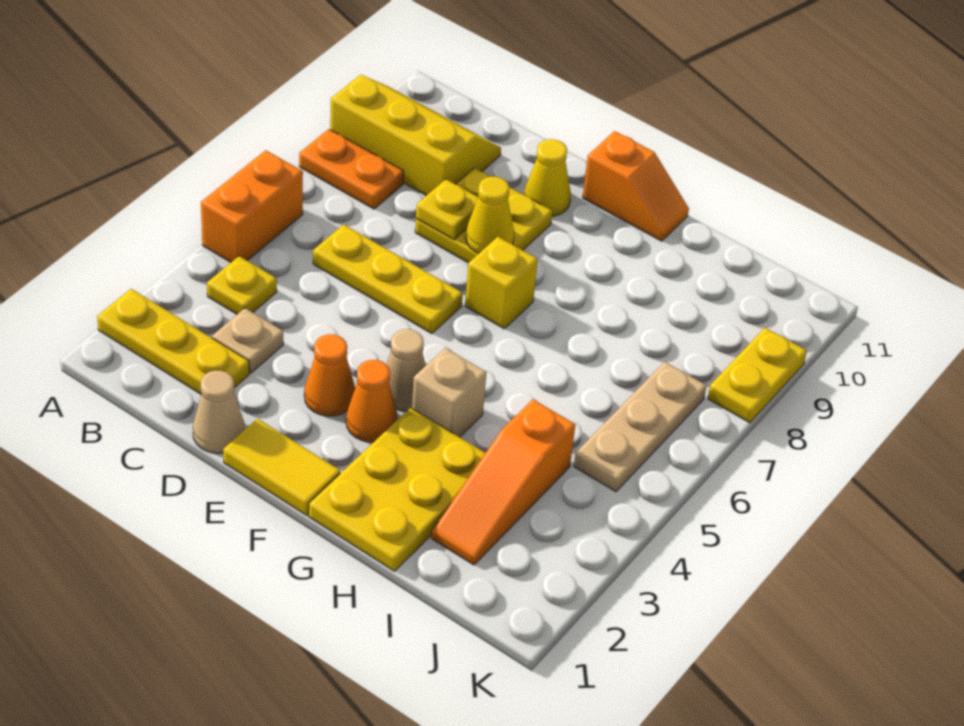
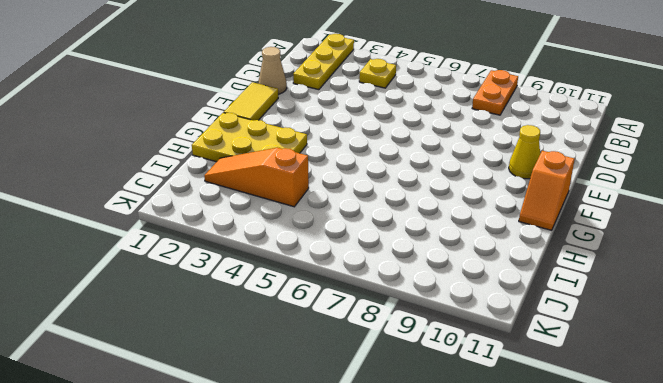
none -> orange 1x2 brick [201,150,303,262]
none -> yellow 2x3 slope [330,75,501,196]
none -> tan 1x1 plate [212,308,283,373]

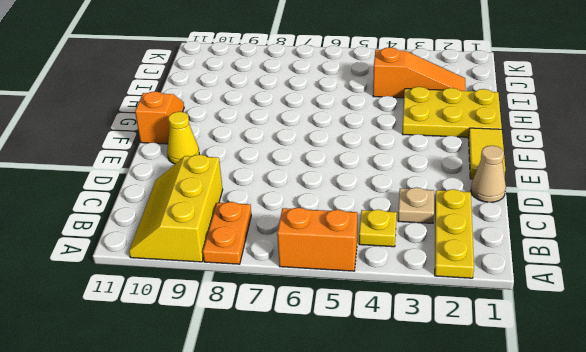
none -> yellow 1x3 plate [313,224,463,334]
none -> yellow 2x2 plate [415,168,552,263]
none -> orange 1x1 cone [304,334,355,416]

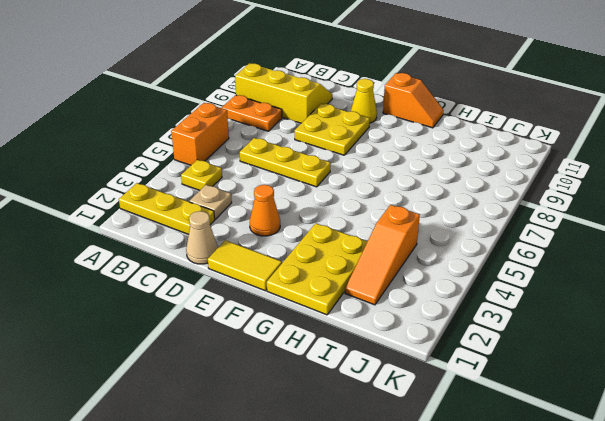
none -> orange 1x1 cone [346,360,398,442]
none -> tan 1x1 cone [386,329,426,411]
none -> yellow 1x1 brick [465,237,538,329]

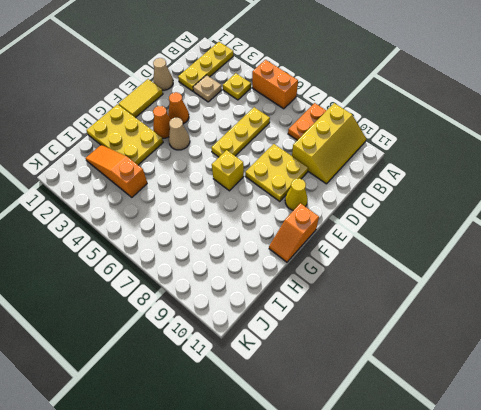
none -> tan 1x1 brick [412,348,487,437]
none -> tan 1x3 plate [574,362,707,492]
none -> yellow 1x2 plate [708,328,807,423]

